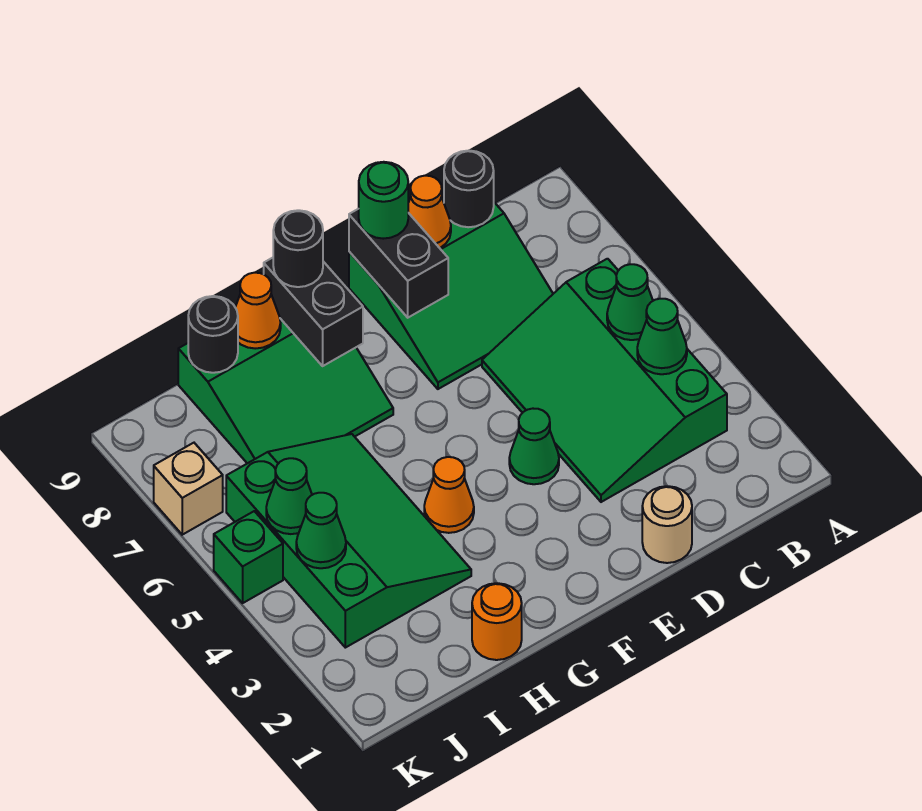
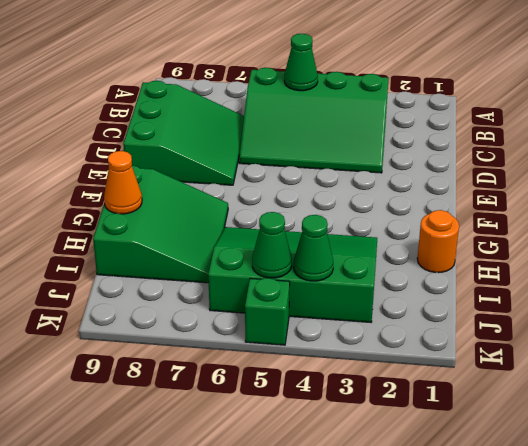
none -> tan 1x1 round brick [642,486,692,563]
none -> green 1x1 cone [509,409,559,484]
none -> orange 1x1 cone [424,457,474,533]

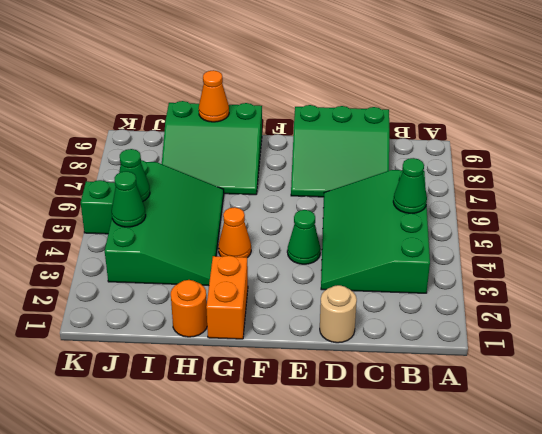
orange 1x2 brick [206,255,248,339] -> none
none -> tan 1x1 brick [154,443,223,535]
none -> green 1x1 cone [637,299,687,374]
none -> black 1x1 round brick [444,151,494,227]

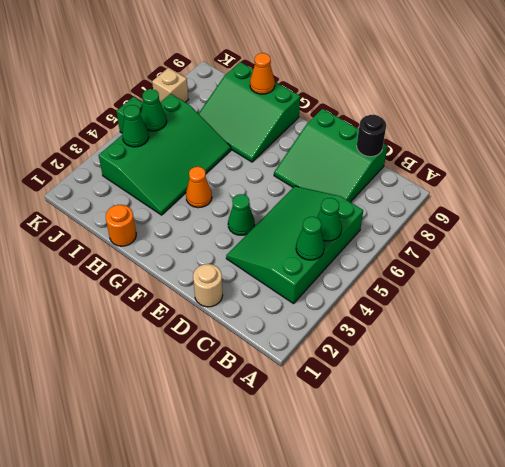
none -> orange 1x1 cone [408,176,451,248]
none -> black 1x2 brick [349,209,448,318]
none -> black 1x2 brick [264,258,363,366]

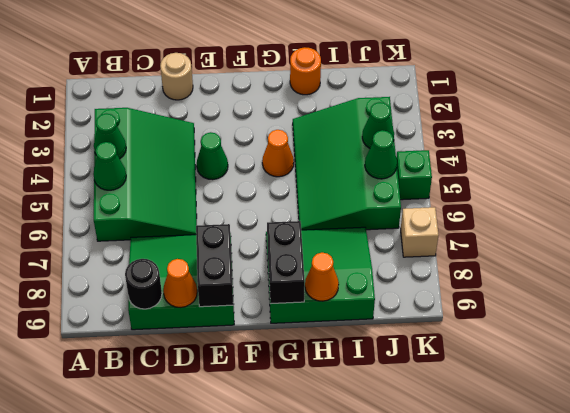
none -> black 1x1 round brick [188,296,238,373]
none -> green 1x1 round brick [359,162,408,239]
none -> black 1x1 round brick [273,210,323,287]

